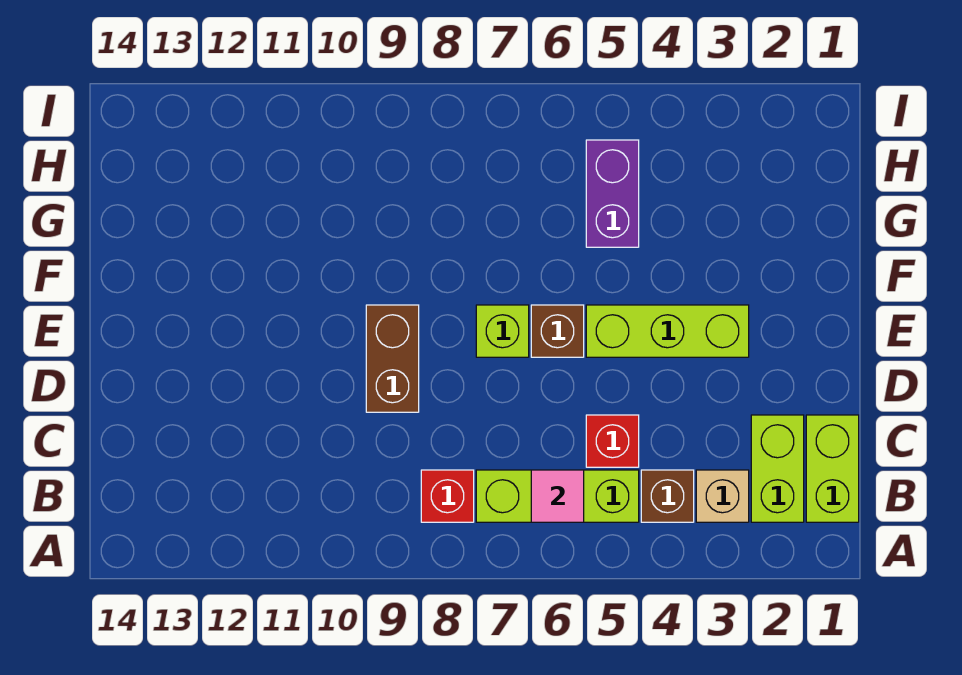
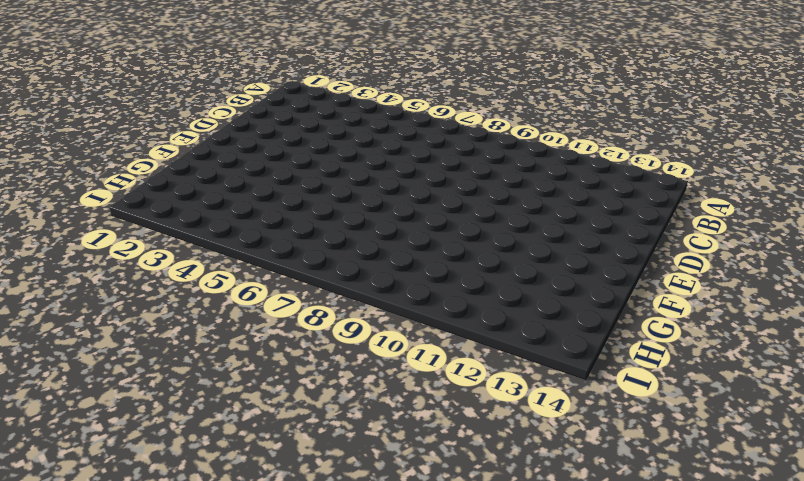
none -> lime 1x2 brick [806,415,859,522]
none -> lime 1x2 brick [751,415,804,522]
none -> tan 1x1 brick [696,470,749,522]

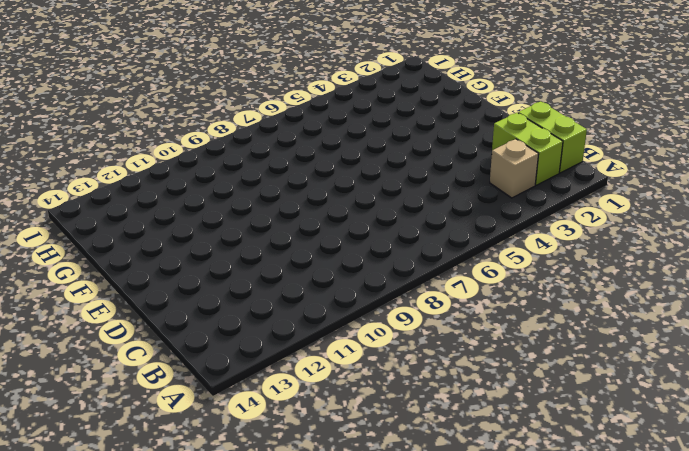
none -> brown 1x1 brick [641,470,694,522]
none -> lime 1x3 brick [476,470,639,522]
none -> red 1x1 brick [421,470,474,522]

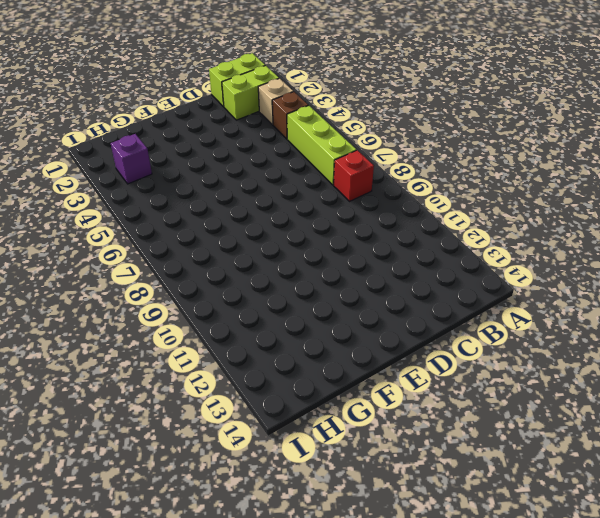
purple 1x1 brick [111,134,152,184] -> none
none -> red 1x1 brick [586,415,639,467]
none -> brown 1x2 brick [366,305,419,412]
none -> lime 1x3 brick [586,305,749,357]

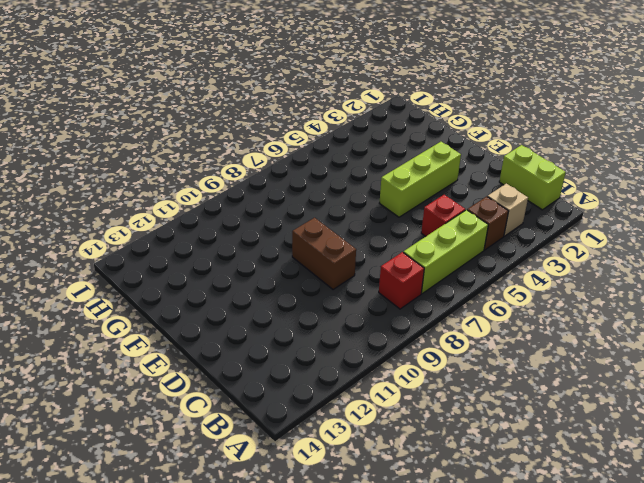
none -> lime 1x2 brick [751,415,804,522]
none -> brown 1x1 brick [531,305,584,357]
none -> lime 1x1 brick [476,305,529,357]

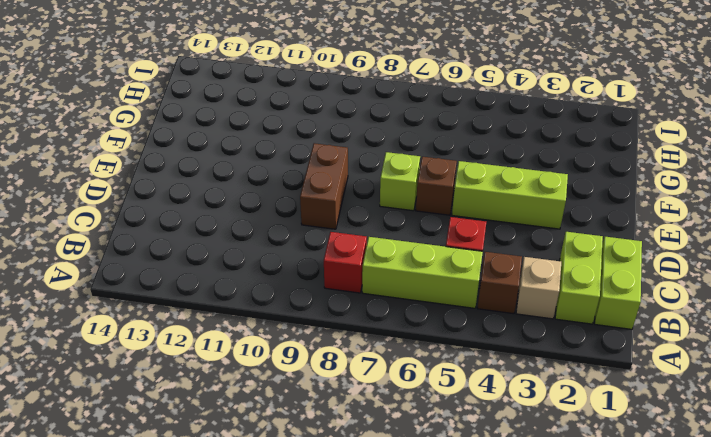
none -> purple 1x2 brick [586,140,639,247]
none -> pink 1x1 tile [531,470,584,522]

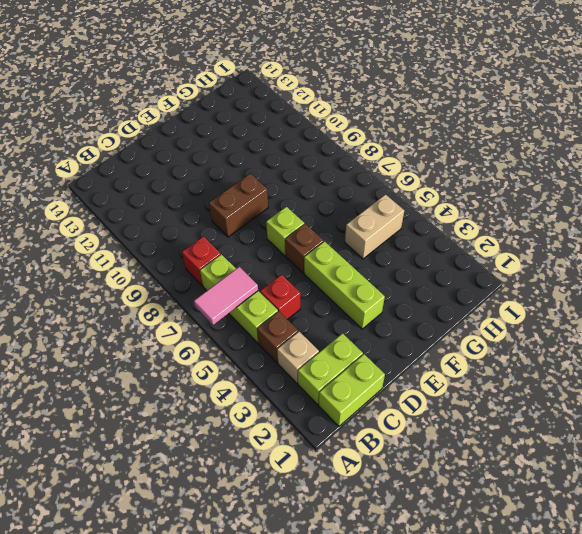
pink 1x2 tile [194,267,258,325] -> pink 1x1 tile [531,470,584,522]
tan 1x2 brick [345,195,404,259] -> purple 1x2 brick [586,140,639,247]

